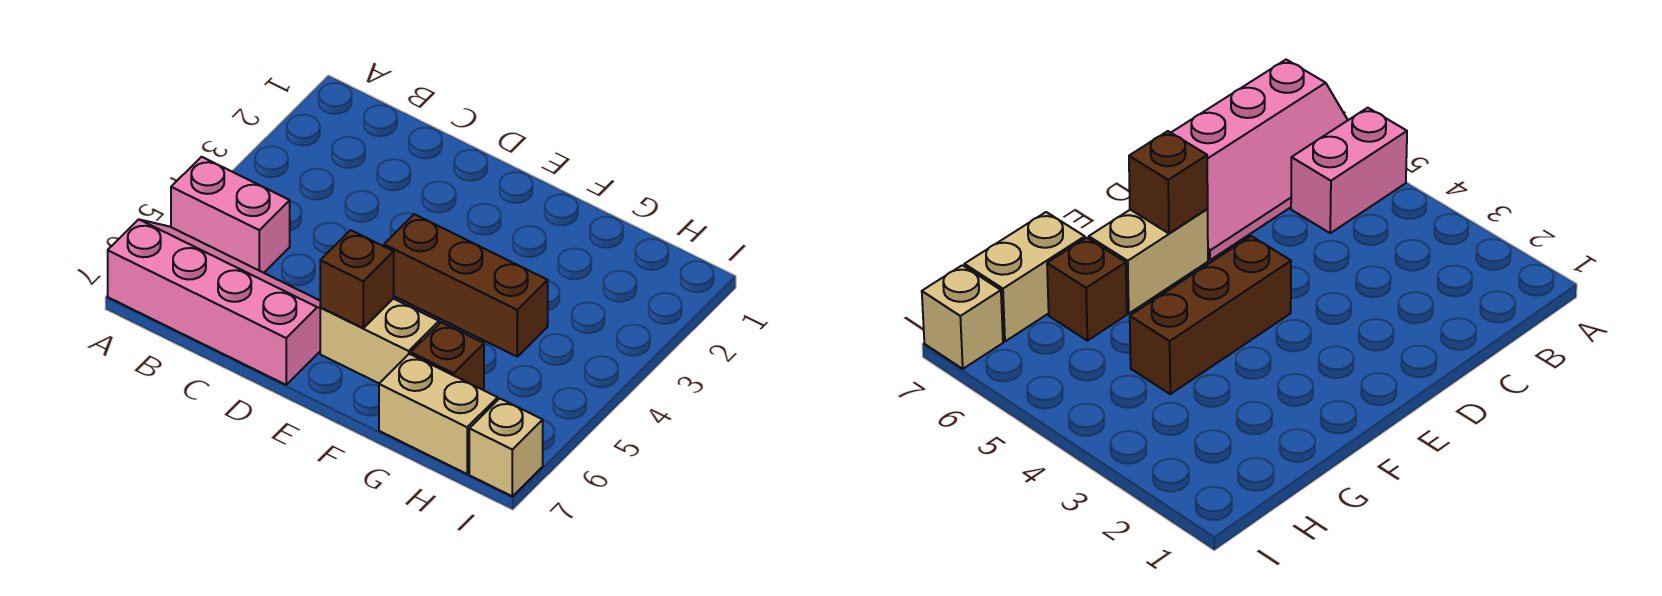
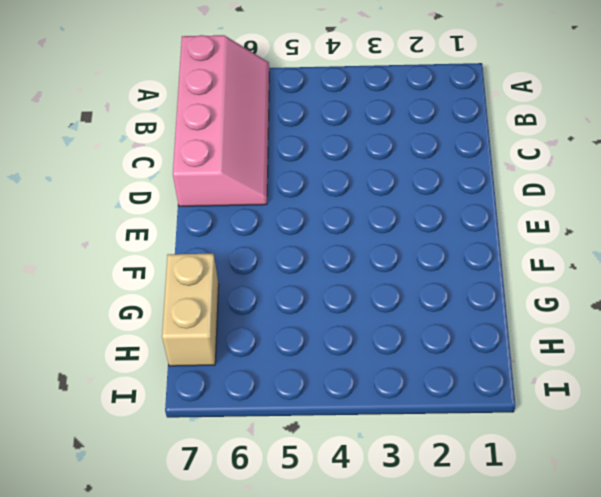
none -> pink 1x2 brick [171,157,290,273]
none -> brown 1x3 brick [384,214,548,357]

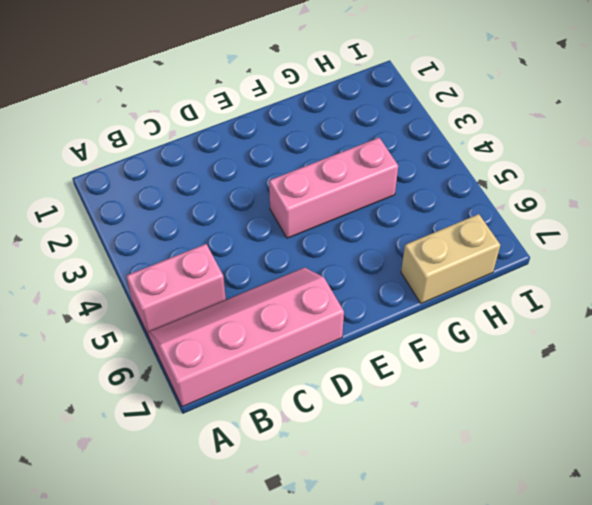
pink 1x3 brick [269,138,398,238] -> brown 1x3 brick [384,214,548,357]
none -> tan 1x2 brick [320,299,439,383]
none -> brown 1x1 brick [411,322,484,390]

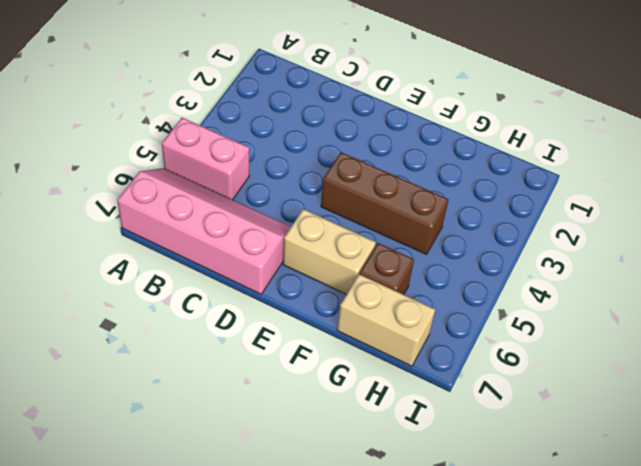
none -> tan 1x1 brick [469,398,543,496]
none -> brown 1x1 brick [320,230,394,328]

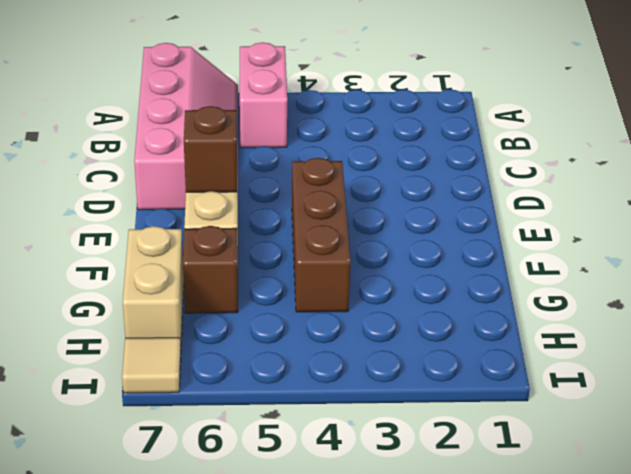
tan 1x1 tile [122,338,181,393] -> tan 1x1 brick [469,398,543,496]

